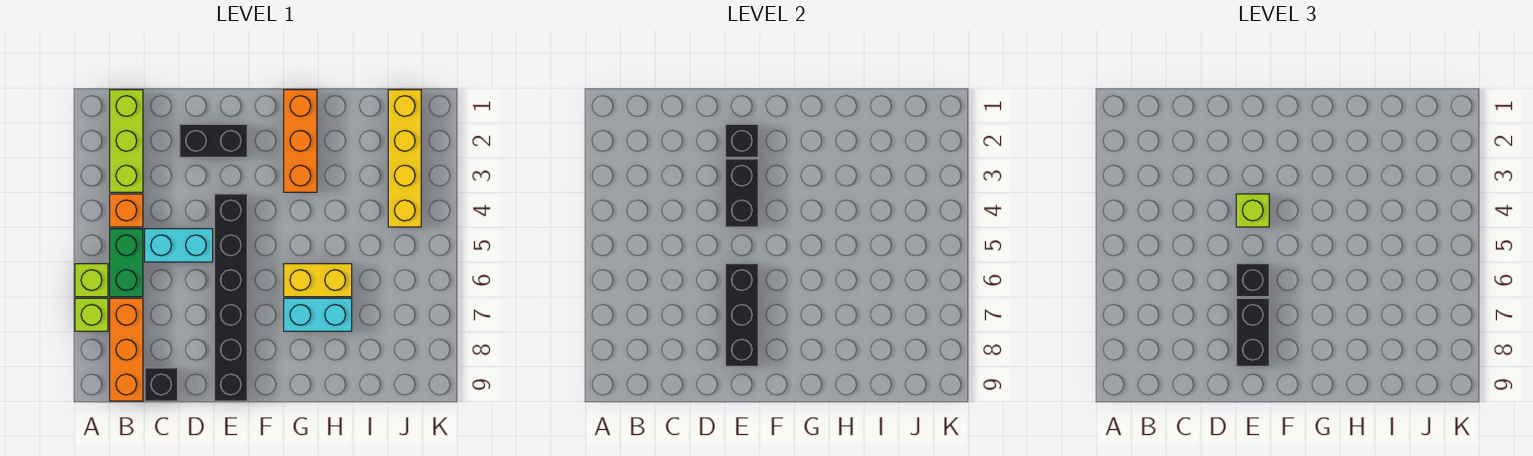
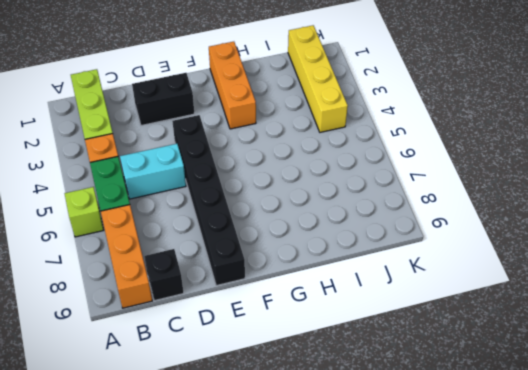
none -> lime 1x1 brick [75,298,108,331]
none -> yellow 1x2 brick [284,264,352,297]
none -> cyan 1x2 brick [284,298,352,331]

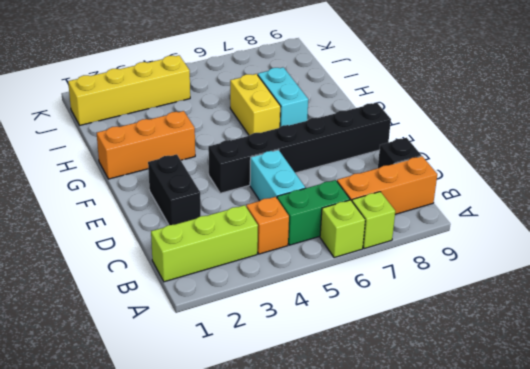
none -> black 1x1 brick [725,124,758,157]
none -> black 1x2 brick [725,159,758,227]
none -> black 1x3 brick [725,264,758,366]

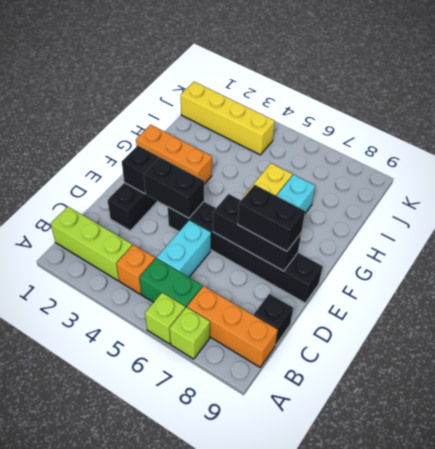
none -> lime 1x1 brick [1236,194,1269,227]
none -> black 1x1 brick [1236,264,1269,297]

